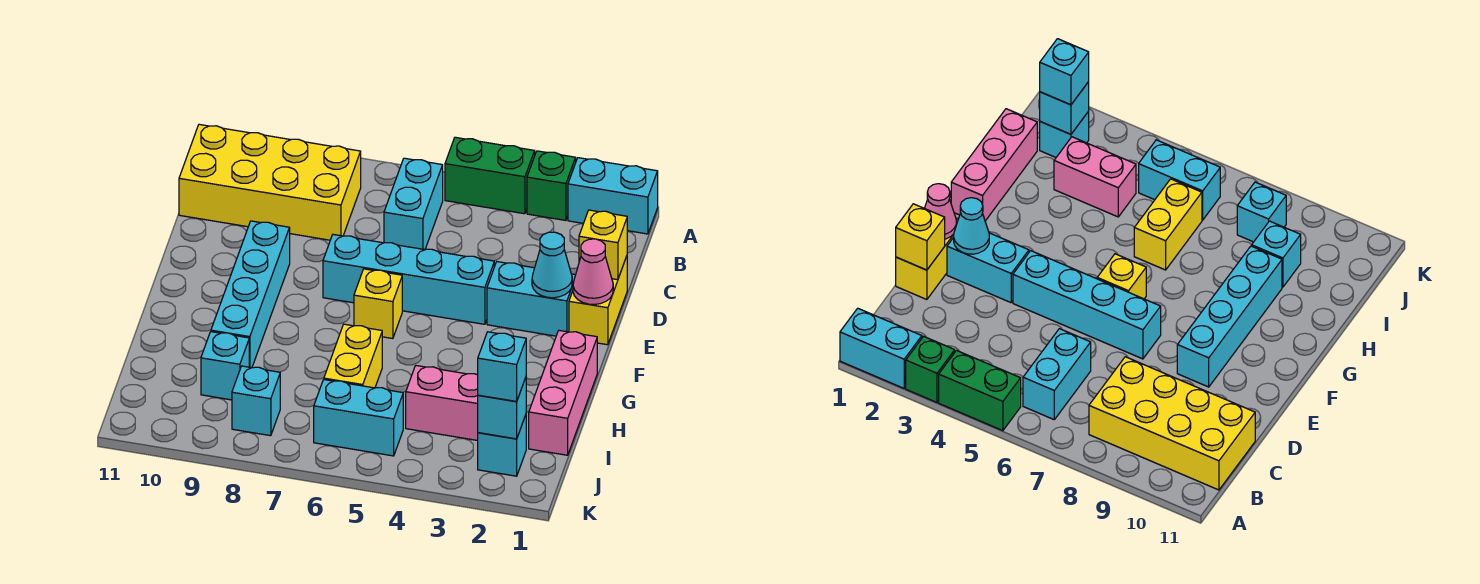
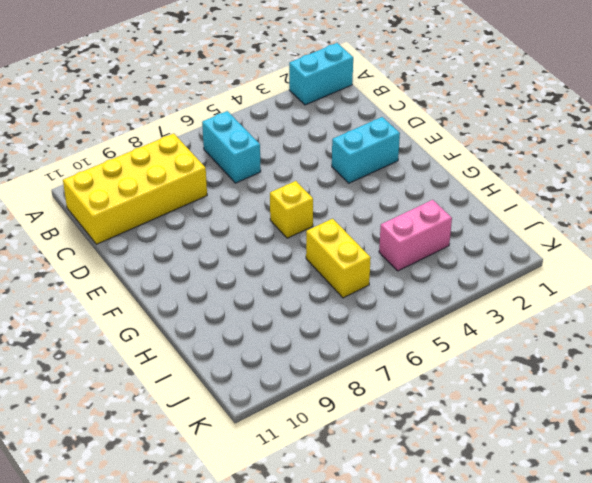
none -> green 1x1 brick [527,151,576,220]
none -> green 1x2 brick [445,137,535,214]
none -> yellow 1x2 brick [569,256,627,345]

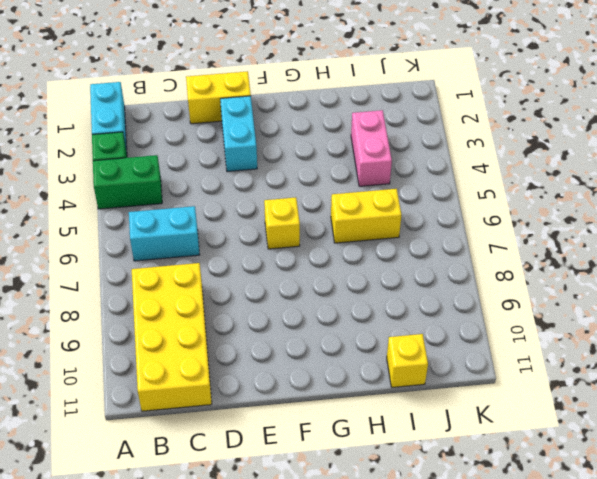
green 1x2 brick [93,155,162,209] -> green 1x2 brick turned to [445,137,535,214]
yellow 1x1 brick [387,334,428,387] -> yellow 1x1 brick moved to [579,210,627,280]
none -> cyan 1x4 brick [323,235,494,324]
none -> cyan 1x4 brick [211,221,290,368]
none -> pink 1x3 brick [529,330,597,455]

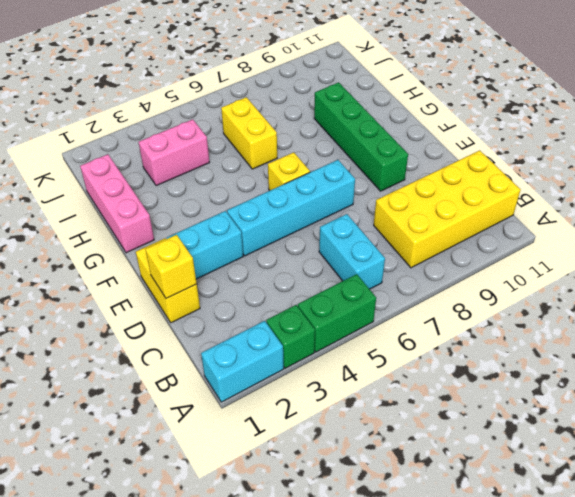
green 1x4 brick [314,82,408,191] -> cyan 1x4 brick [211,221,290,368]
none -> cyan 1x1 brick [201,332,249,400]
none -> cyan 1x1 brick [478,415,526,476]
none -> cyan 1x2 brick [314,380,403,456]

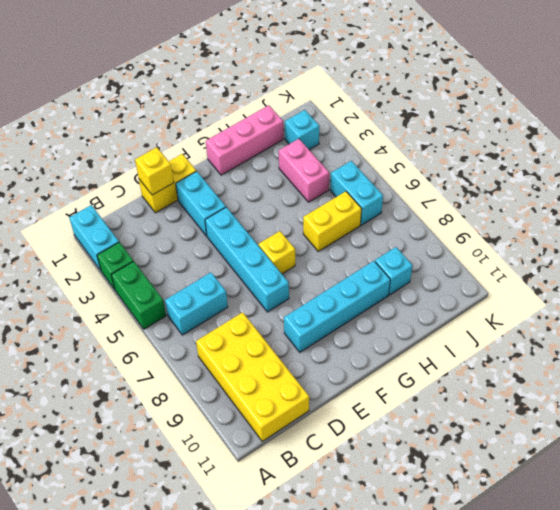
none -> cyan 1x1 brick [232,366,280,436]
none -> pink 1x1 cone [573,239,613,304]
none -> cyan 1x1 cone [532,232,572,298]

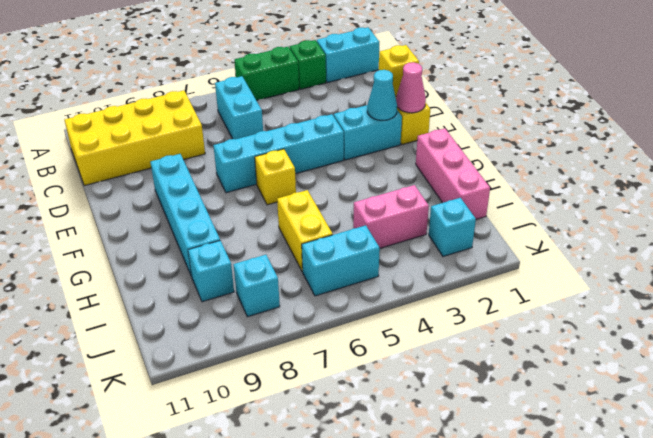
none -> cyan 1x1 brick [478,378,526,439]
none -> cyan 1x1 brick [478,332,526,401]

